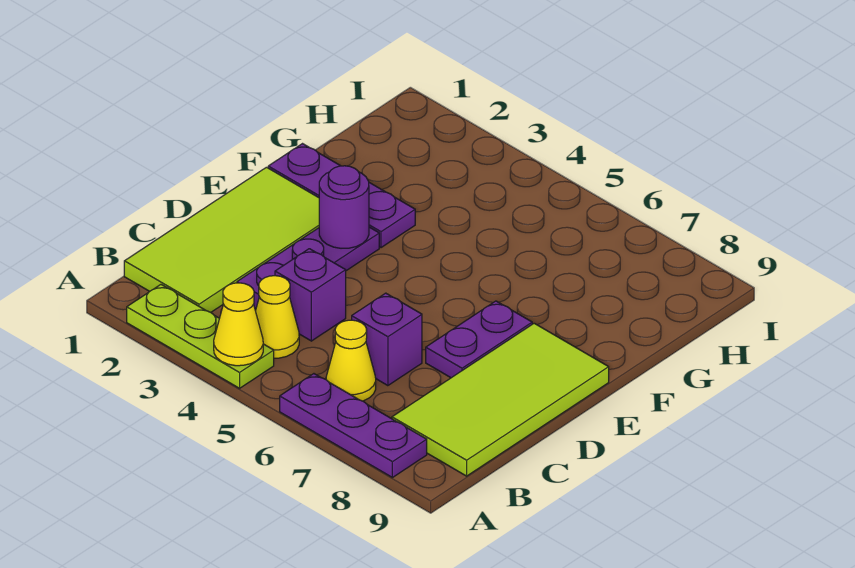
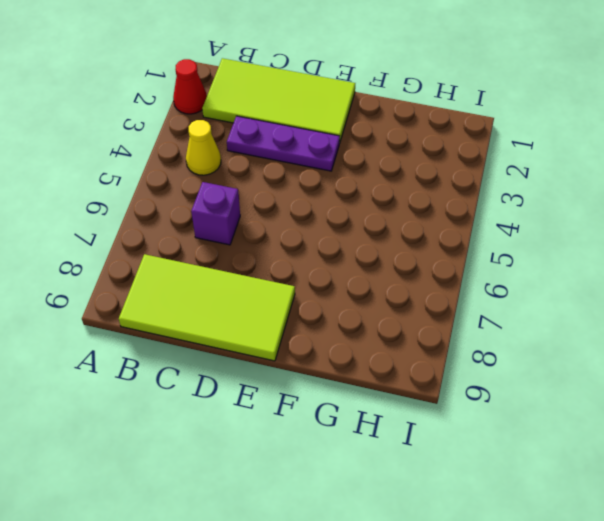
red 1x1 cone [173,59,207,114] -> lime 1x3 plate [127,285,274,388]
none -> purple 1x3 plate [280,374,427,478]
none -> yellow 1x1 cone [326,320,376,401]
none -> purple 1x1 brick [275,249,346,341]

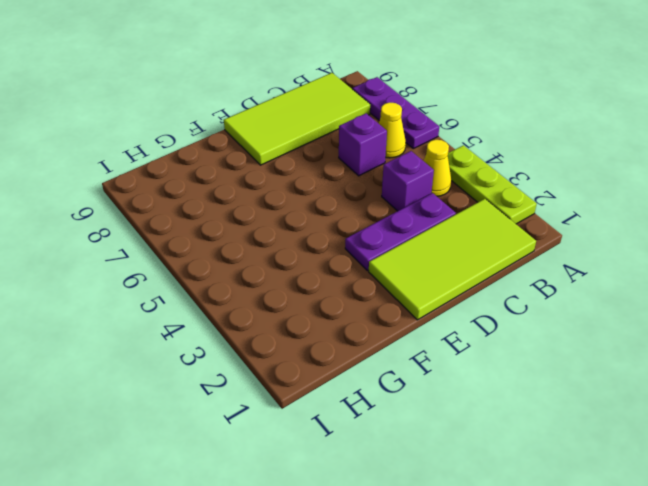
none -> purple 1x2 plate [426,301,532,378]
none -> purple 1x3 plate [268,144,415,248]
none -> yellow 1x1 cone [214,283,263,366]

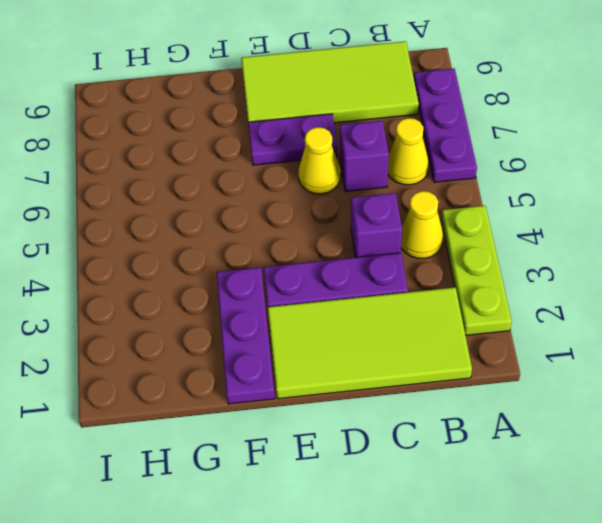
yellow 1x1 cone [298,127,341,194] -> yellow 1x1 cone moved to [214,283,263,366]
none -> purple 1x1 round brick [319,166,369,248]

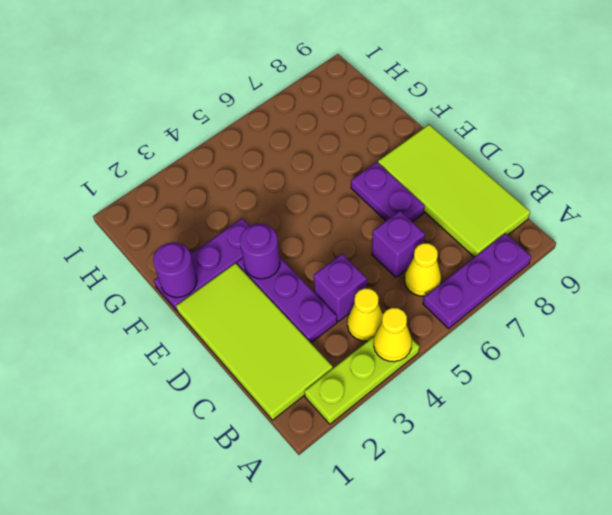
purple 1x1 round brick [153,242,197,297] -> none

